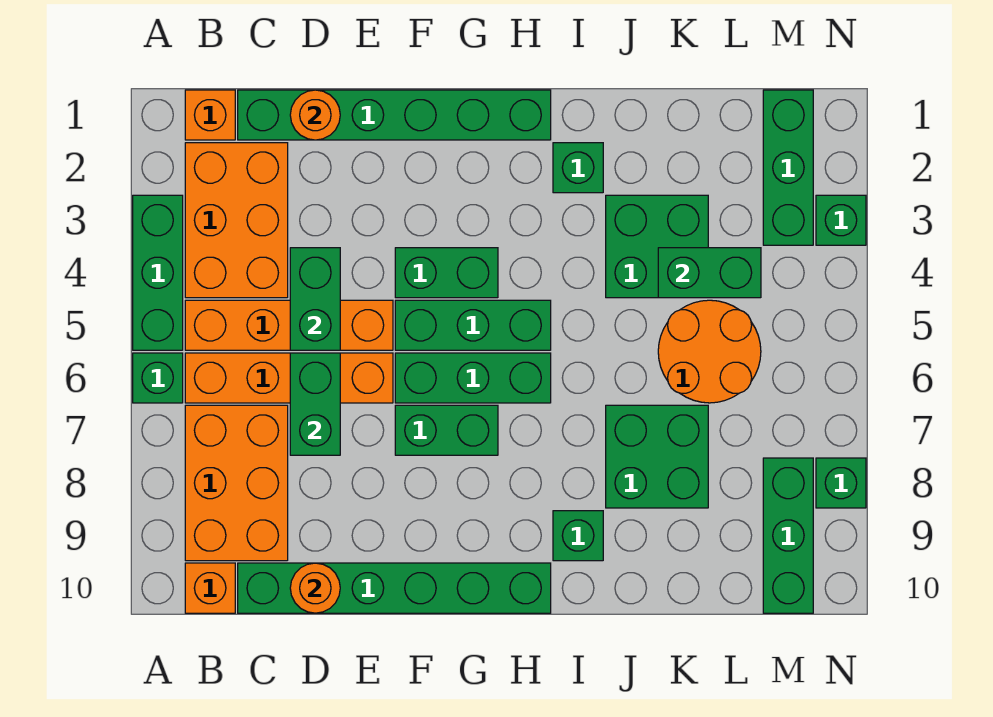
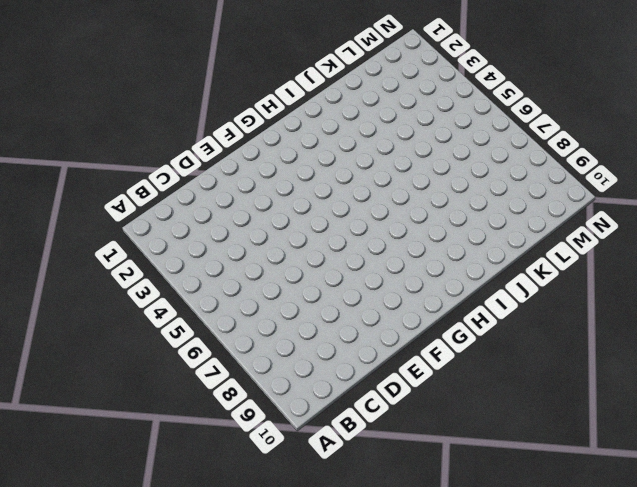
none -> green 1x3 brick [133,195,183,350]
none -> green 1x1 brick [133,353,183,403]
none -> orange 1x1 brick [185,90,235,140]

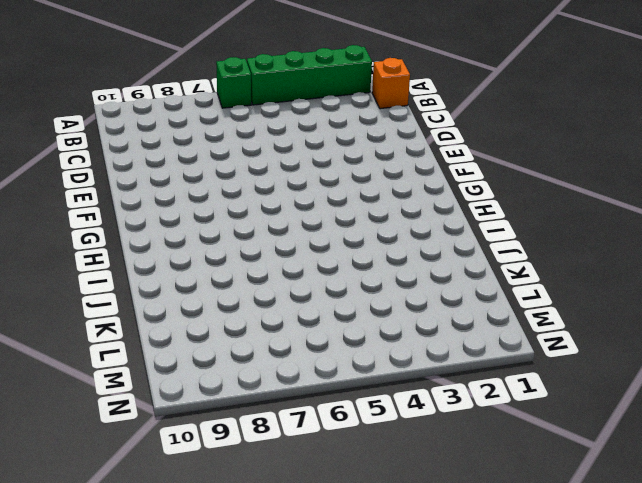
green 1x4 brick [247,45,372,105] -> green 1x3 brick [133,195,183,350]
none -> orange 2x3 brick [185,143,288,298]
none -> orange 1x4 brick [185,300,393,350]
none -> orange 1x4 brick [185,353,393,403]

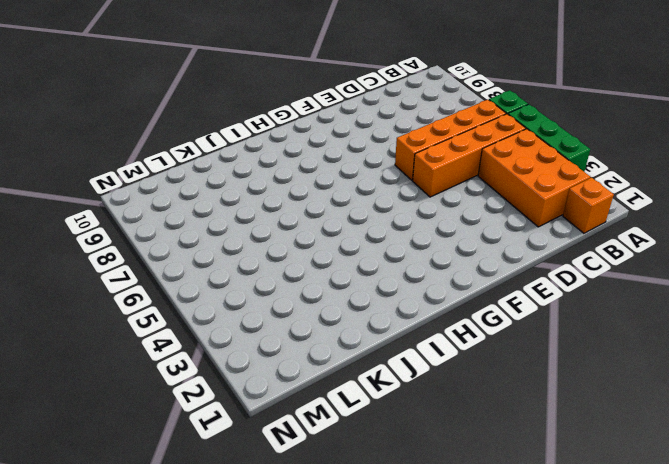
none -> orange 2x3 brick [185,405,288,561]
none -> orange 1x1 brick [185,563,235,613]
none -> green 1x6 brick [238,90,551,140]

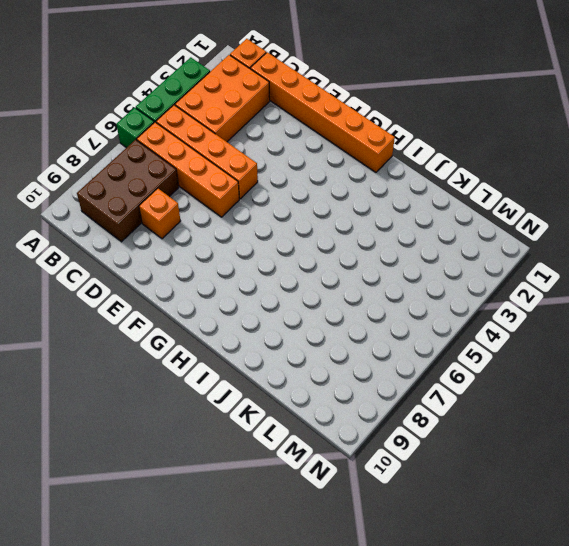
brown 2x3 brick [77,140,179,242] -> orange 2x3 brick [185,405,288,561]
orange 1x6 brick [250,52,395,172] -> green 1x6 brick [238,90,551,140]
orange 1x1 brick [139,188,180,239] -> orange 1x1 brick moved to [185,563,235,613]
none -> green 1x6 brick [238,563,551,613]
none -> green 1x2 brick [395,248,498,298]
none -> green 1x3 brick [395,300,551,350]

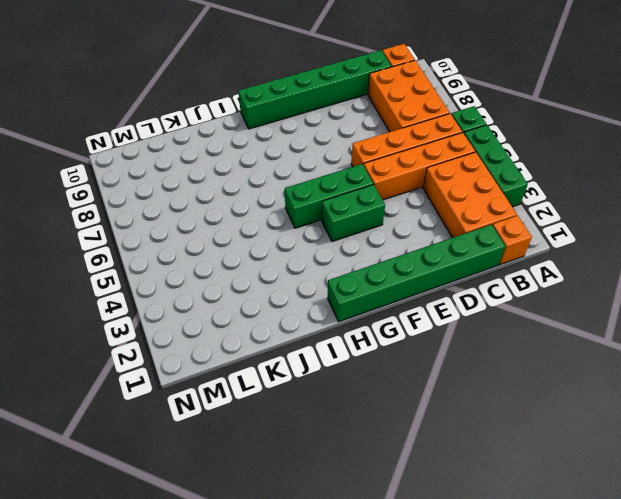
none -> green 1x3 brick [395,353,551,403]
none -> green 1x2 brick [395,405,498,455]
none -> green 1x1 brick [553,143,603,193]

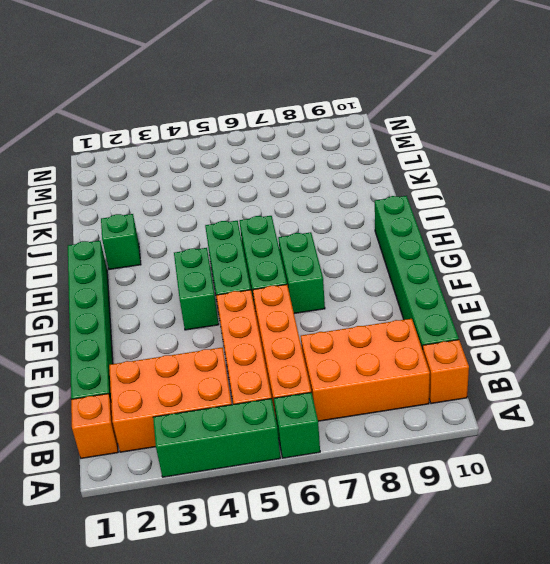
none -> green 1x1 brick [553,511,603,561]
none -> green 2x2 brick [606,195,708,298]
none -> green 2x2 brick [606,405,708,508]

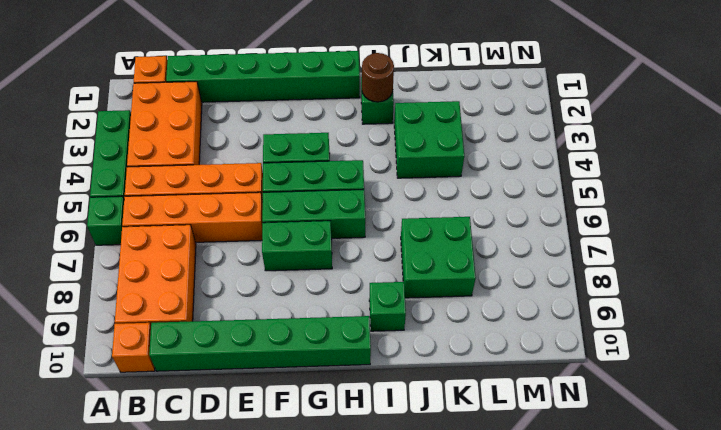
brown 1x1 round brick [362,53,394,102] -> none
none -> orange 2x2 round brick [658,300,761,403]
none -> green 1x3 brick [763,90,813,245]
none -> green 1x3 brick [763,458,813,613]

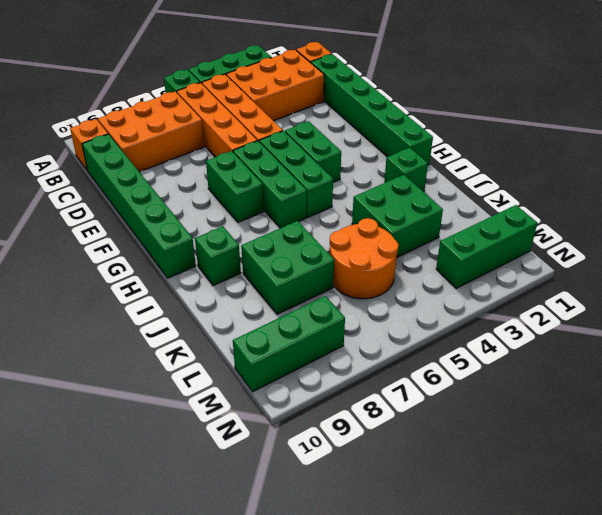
none -> green 1x1 brick [816,195,866,245]
none -> green 1x1 brick [816,458,866,508]
none -> orange 1x1 round brick [290,90,340,140]

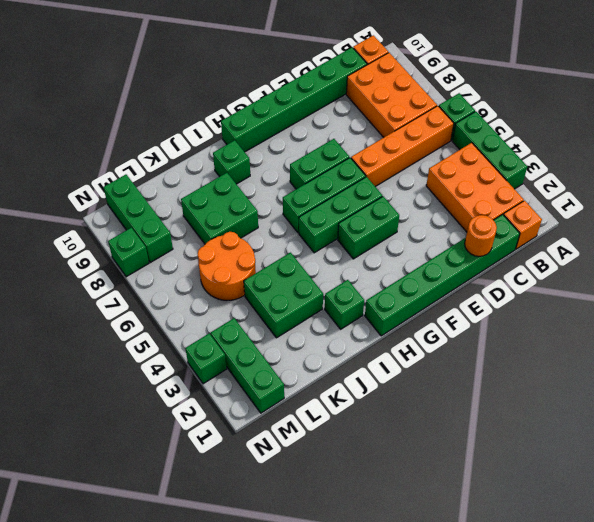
none -> orange 1x4 brick [185,300,393,350]
none -> green 1x2 brick [290,248,340,350]
none -> green 1x2 brick [290,353,340,455]

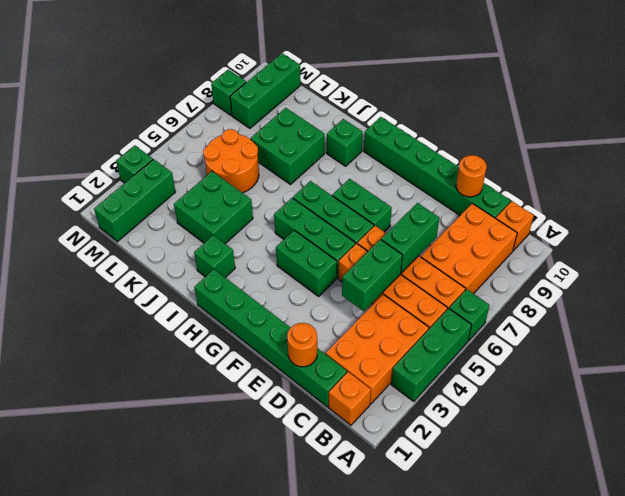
none -> green 1x2 brick [658,248,761,298]

